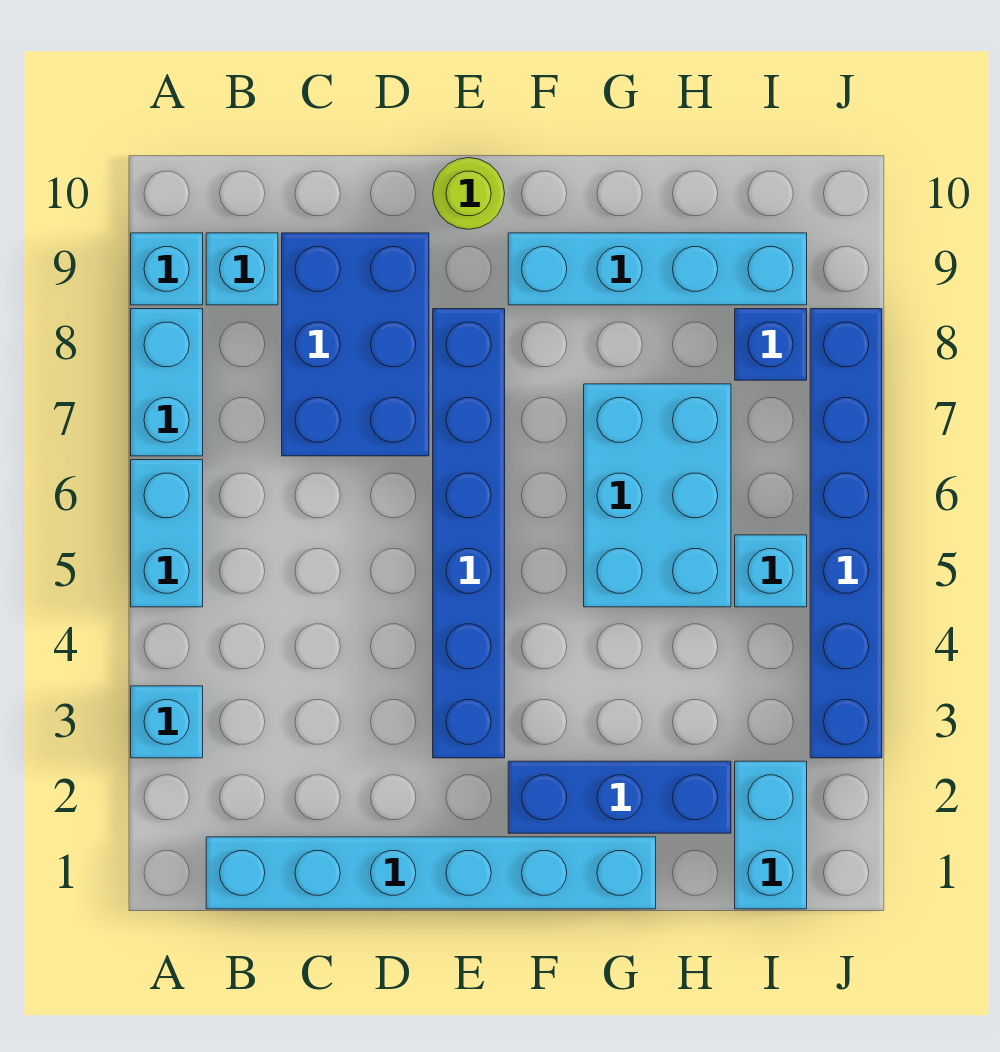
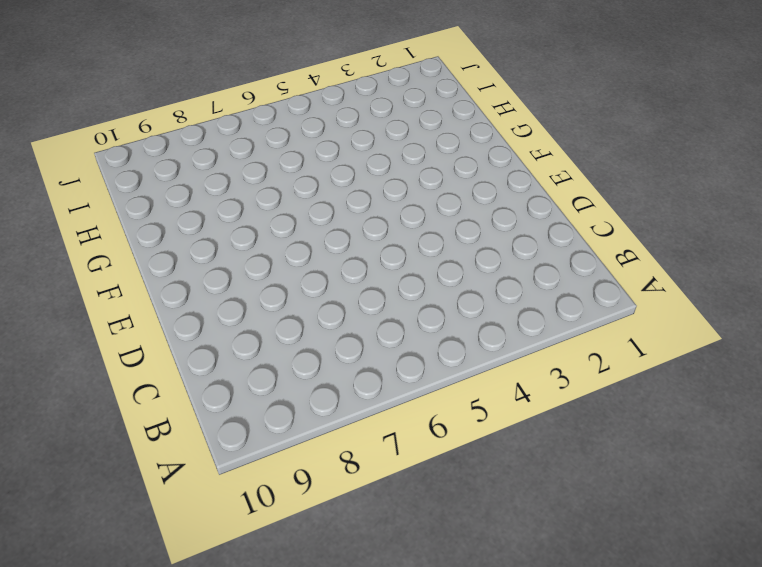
none -> cyan 1x1 brick [131,686,203,758]
none -> cyan 1x2 brick [131,460,203,607]
none -> cyan 1x2 brick [131,309,203,456]

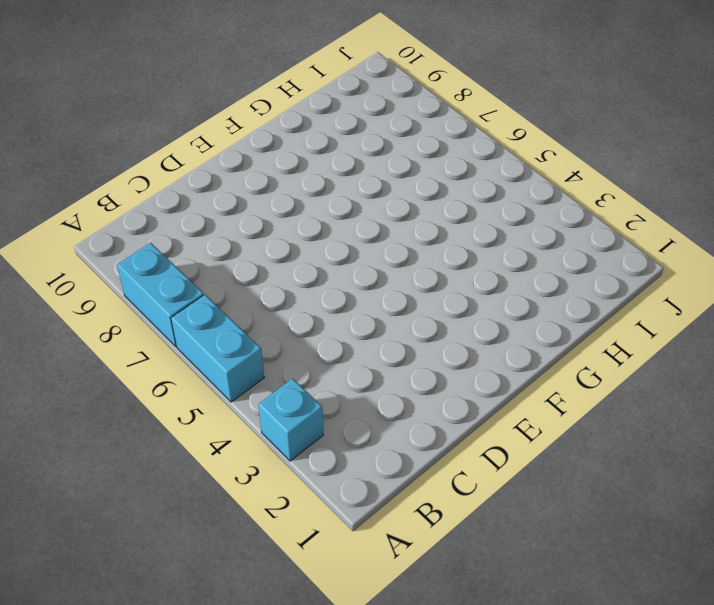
none -> cyan 1x1 brick [131,233,203,305]
none -> cyan 1x6 brick [206,837,656,909]
none -> cyan 1x1 brick [206,233,278,305]

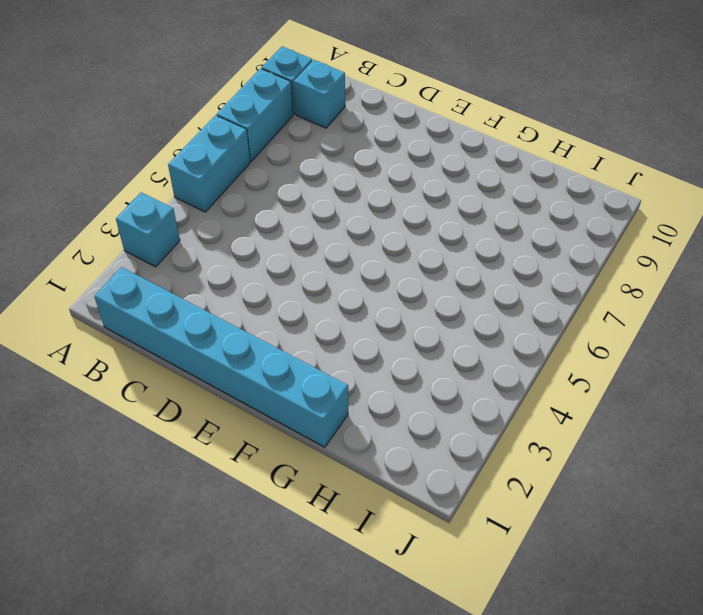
none -> blue 2x3 brick [282,233,429,456]
none -> blue 1x6 brick [433,309,505,758]
none -> lime 1x1 round brick [433,158,505,229]

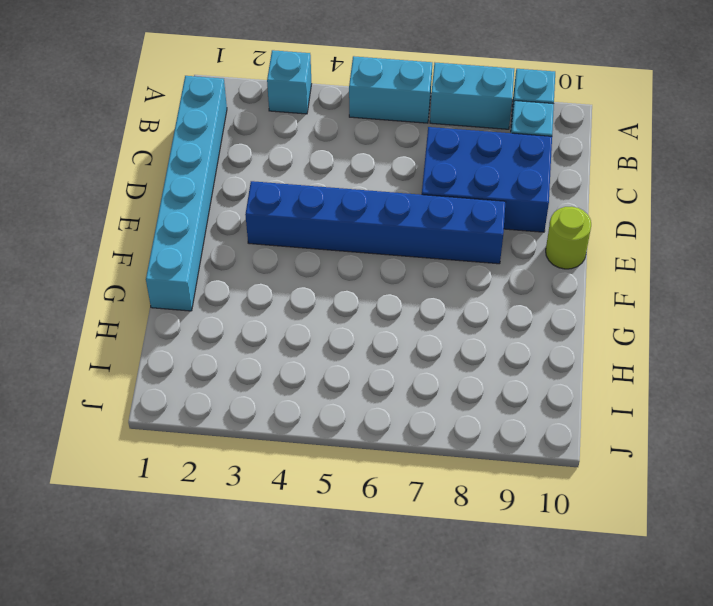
none -> blue 1x3 brick [508,761,731,833]
none -> cyan 1x4 brick [508,233,807,305]
none -> cyan 2x3 brick [584,384,731,607]

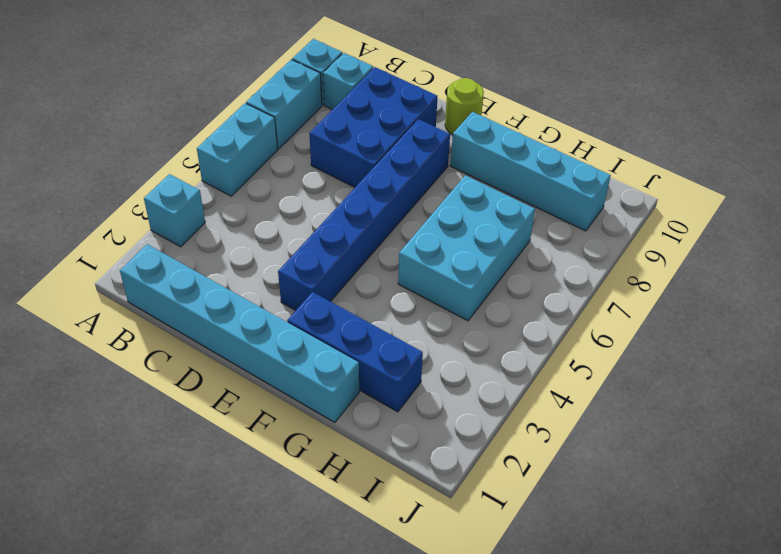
none -> cyan 1x2 brick [735,761,807,909]
none -> cyan 1x1 brick [735,535,807,607]
none -> blue 1x1 brick [735,309,807,380]

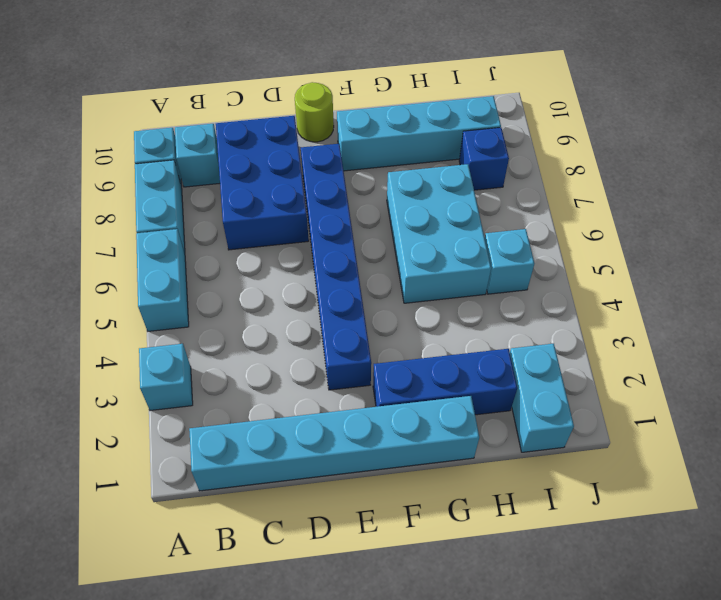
none -> blue 1x6 brick [810,309,882,758]

